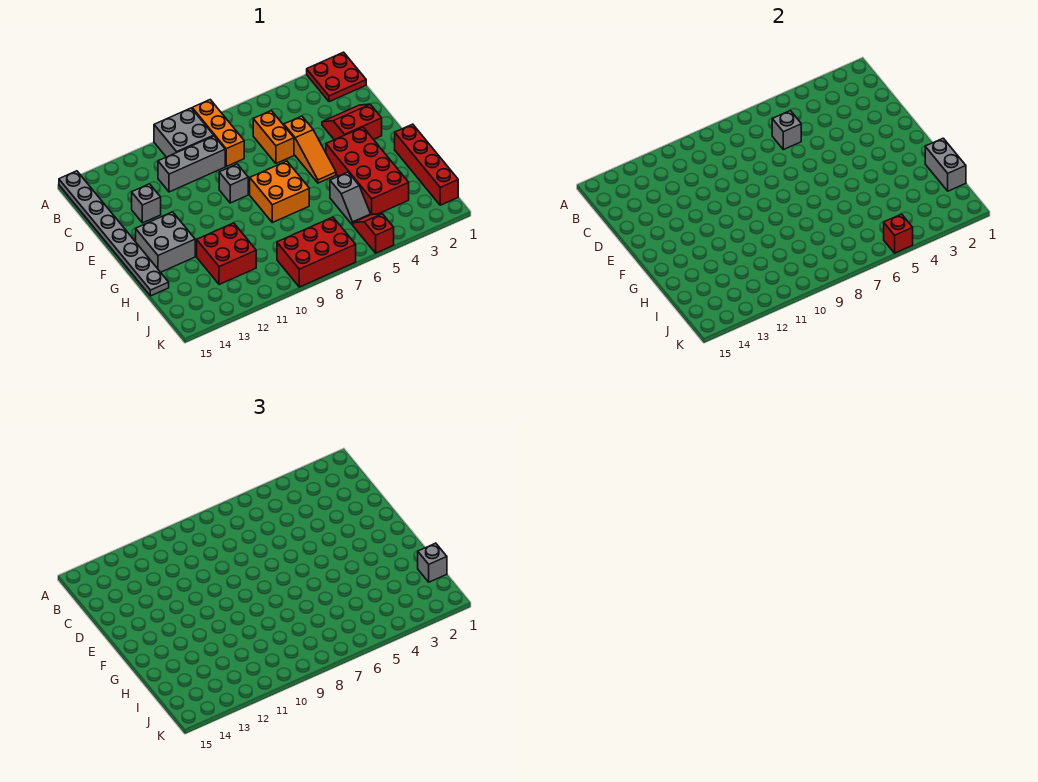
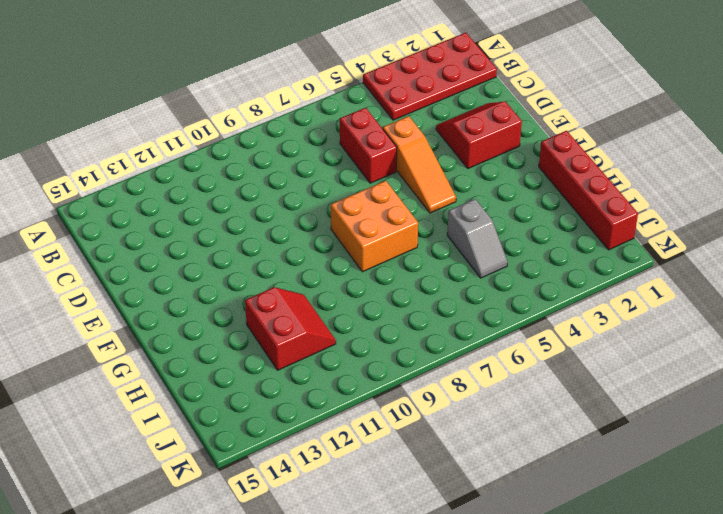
red 2x4 plate [363,33,497,120] -> red 2x2 plate [307,52,366,102]
red 1x2 brick [340,108,397,183] -> orange 1x2 brick [253,111,294,163]
red 2x2 slope [245,287,336,370] -> red 2x2 brick [197,223,256,285]
none -> orange 1x3 brick [192,100,244,166]
none -> grey 2x2 brick [154,108,214,157]
none -> grey 1x8 plate [59,171,169,296]

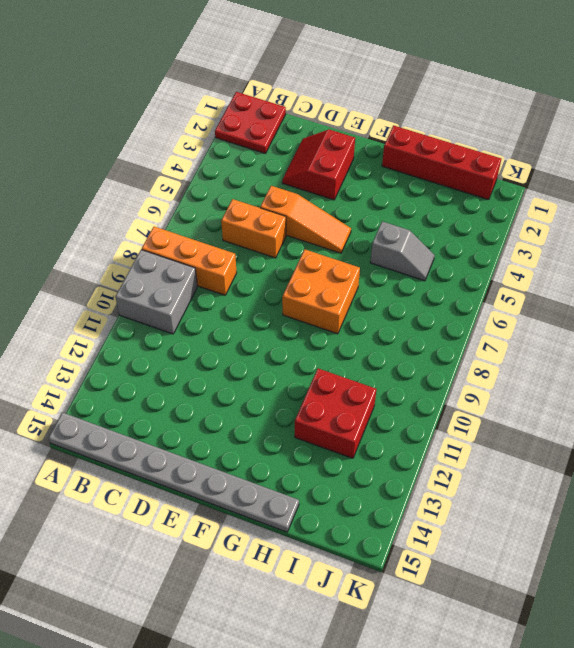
none -> grey 1x3 brick [158,136,225,192]
none -> grey 1x1 brick [132,184,161,223]
none -> grey 1x1 brick [219,164,248,203]

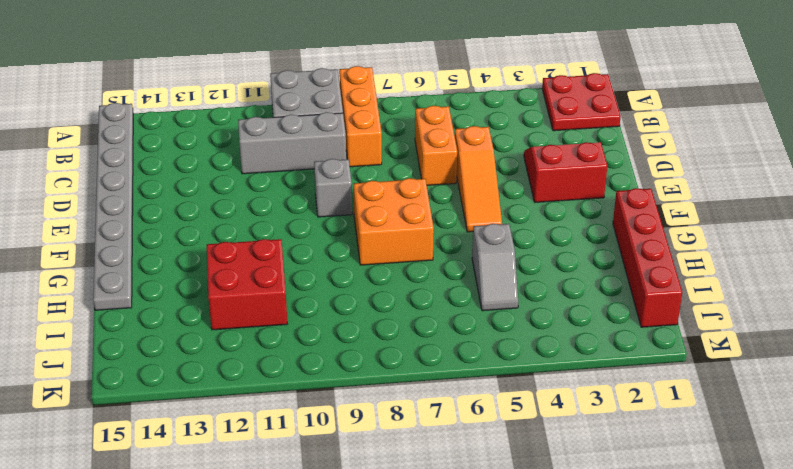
none -> grey 1x1 brick [132,184,161,223]
none -> red 2x4 brick [326,127,409,215]
none -> grey 2x2 brick [136,212,195,272]

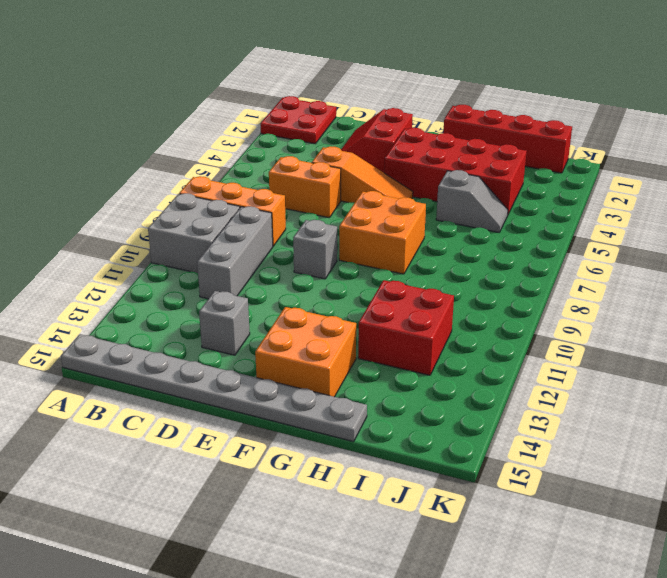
orange 2x2 brick [255,307,356,397] -> grey 2x2 brick [136,212,195,272]
none -> red 1x2 slope [353,214,394,253]
none -> red 2x3 brick [277,217,356,287]
none -> grey 1x1 brick [772,111,801,150]

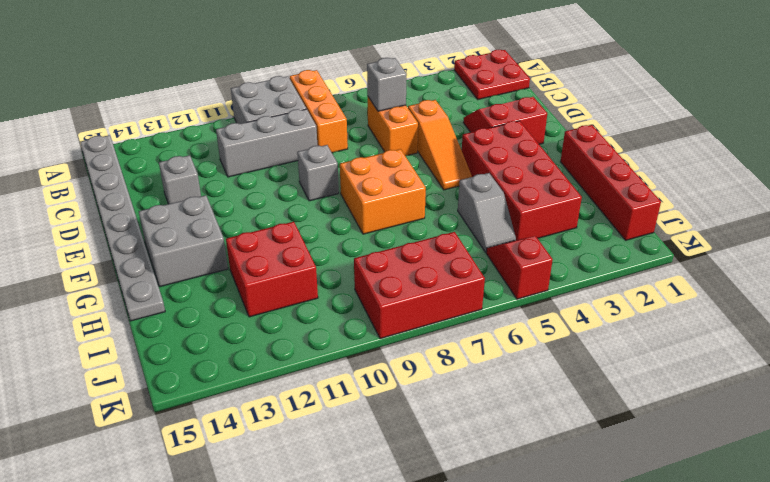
none -> grey 1x2 brick [925,138,966,191]
none -> red 1x1 brick [884,214,913,253]
none -> grey 1x1 brick [418,543,447,582]

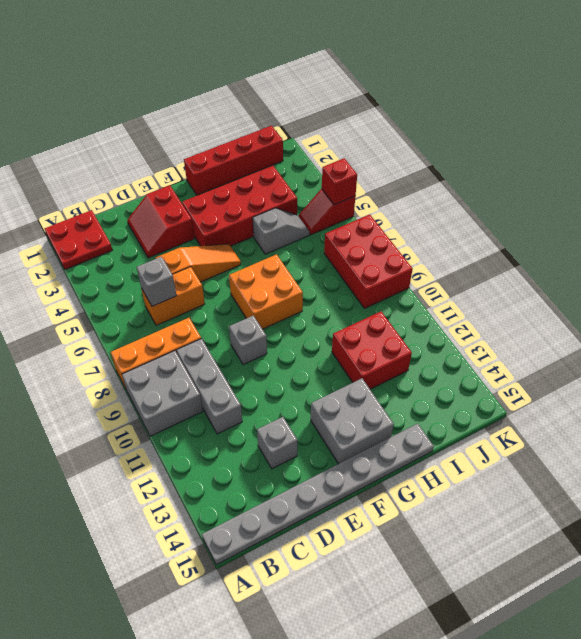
none -> grey 1x2 brick [925,138,966,191]
none -> grey 1x1 brick [418,543,447,582]

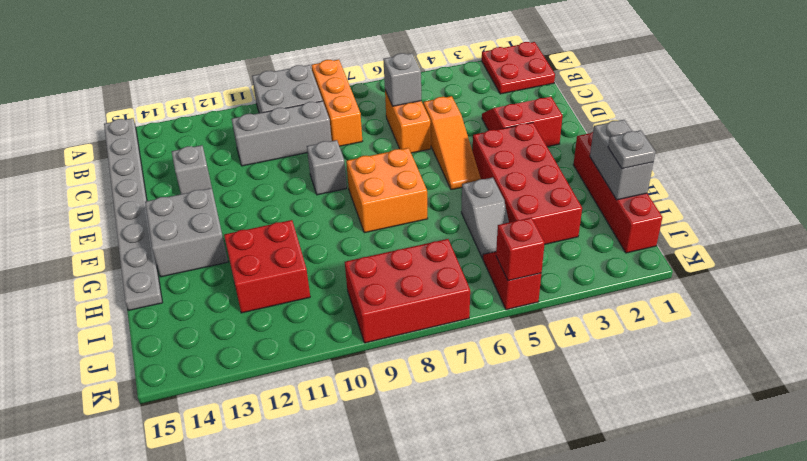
grey 1x1 plate [608,130,655,169] -> grey 1x1 brick [418,543,447,582]

